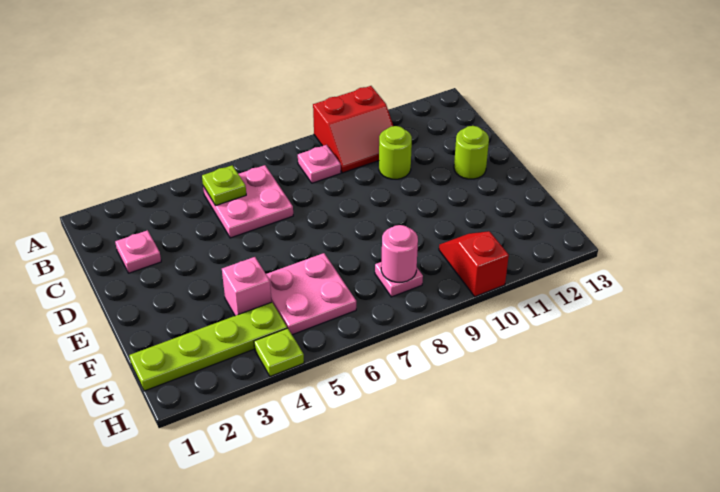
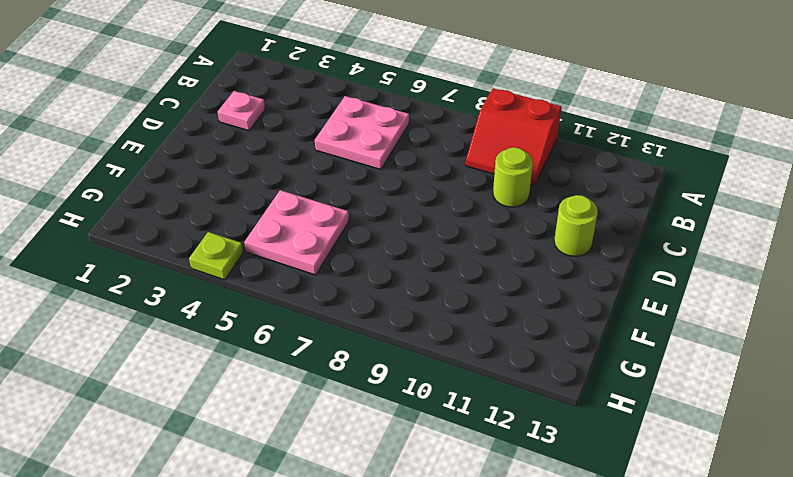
none -> pink 1x1 plate [298,145,341,183]
none -> pink 1x1 brick [222,257,271,316]
none -> lime 1x4 plate [129,302,287,391]

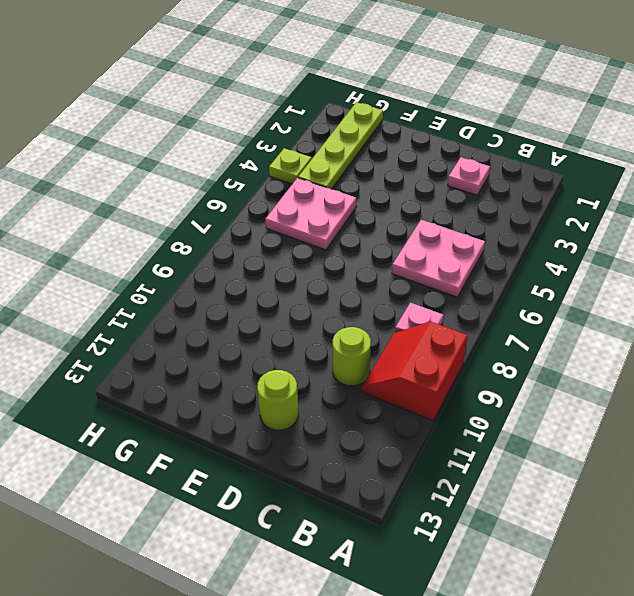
none -> pink 1x1 brick [222,257,271,316]
none -> pink 1x1 plate [375,262,423,297]
none -> red 1x2 slope [439,231,509,297]

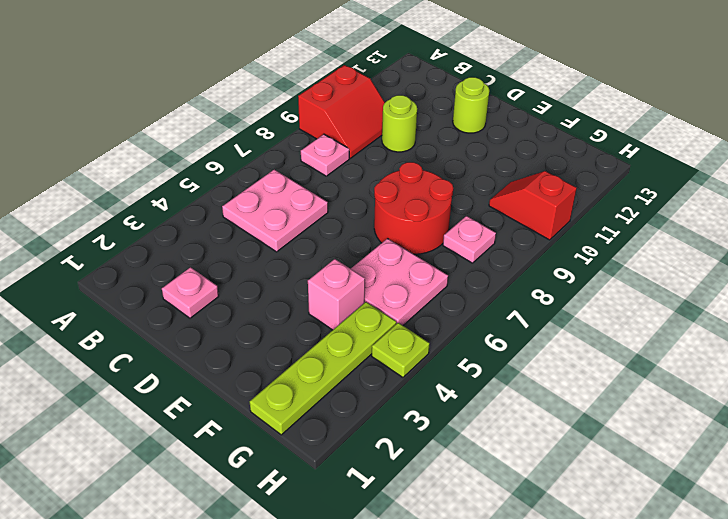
red 2x2 round brick [374,162,453,254] -> none
none -> lime 1x1 plate [202,165,246,206]
none -> pink 1x1 round brick [381,225,418,282]

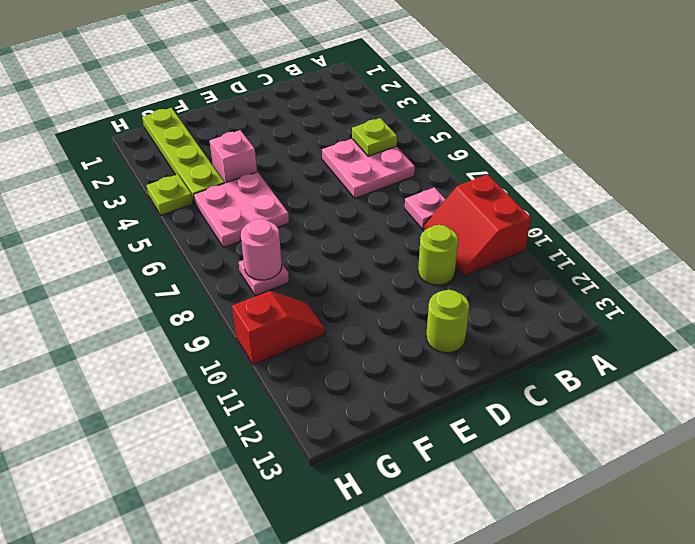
none -> pink 1x1 plate [115,230,161,273]

